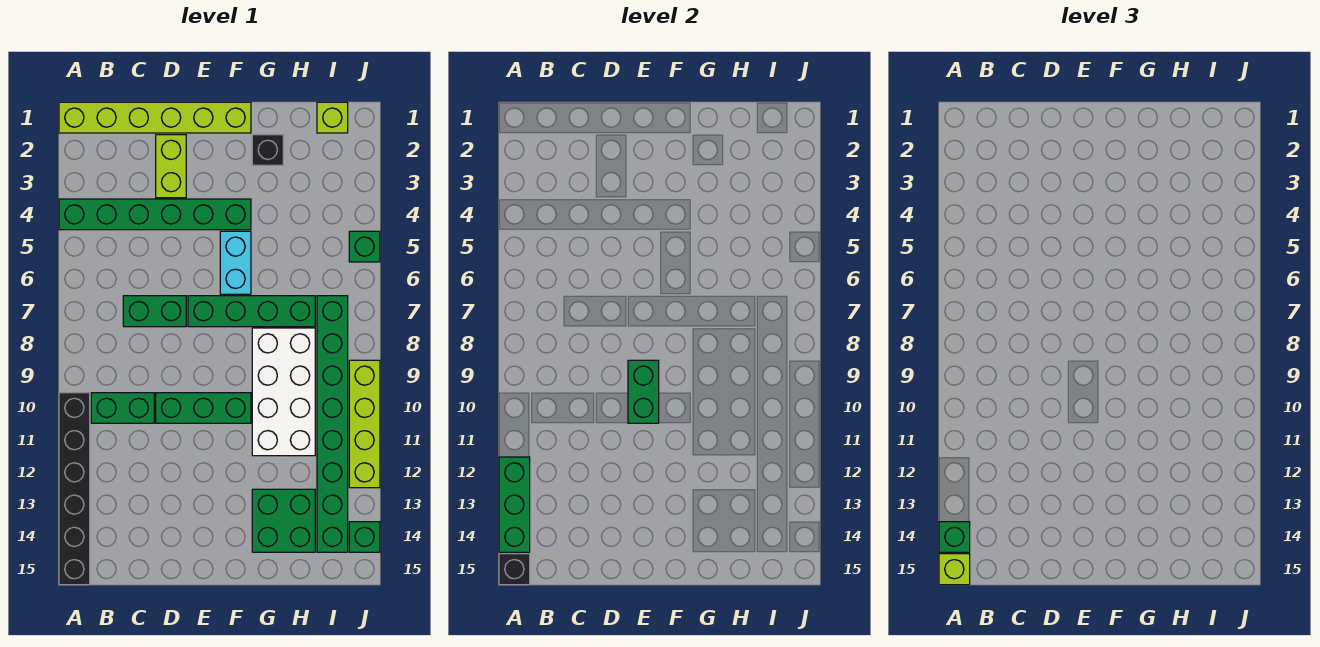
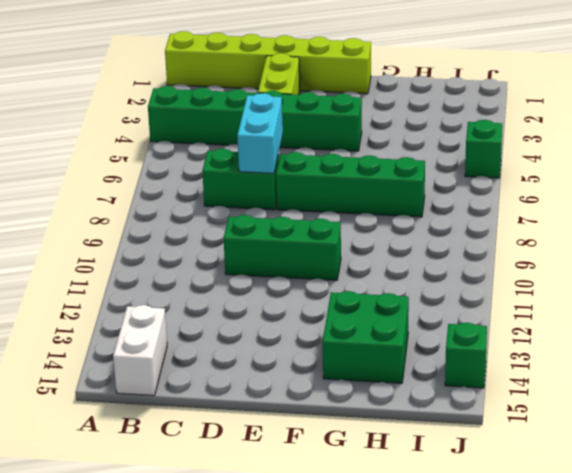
white 1x2 brick [113,305,167,396] -> none
cyan 1x2 brick [237,93,283,173] -> cyan 1x2 brick moved to [220,231,251,294]
none -> black 1x6 brick [59,393,90,585]
none -> green 1x2 brick [91,393,154,423]
none -> black 1x1 brick [252,135,283,165]

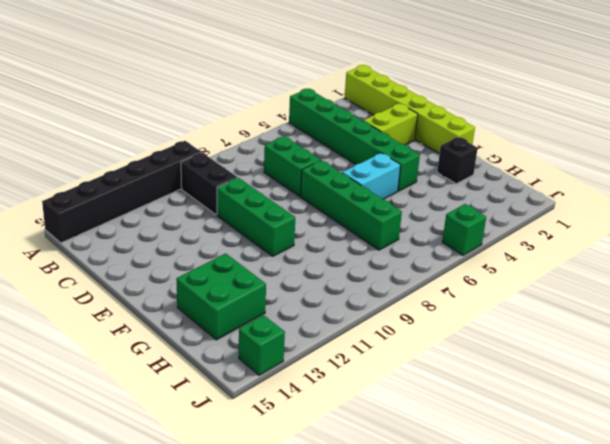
black 1x2 brick [181,153,238,215] -> green 1x2 brick [91,393,154,423]
none -> white 2x4 brick [252,328,315,456]
none -> lime 1x1 brick [317,102,348,133]
none -> green 1x8 brick [317,296,348,552]

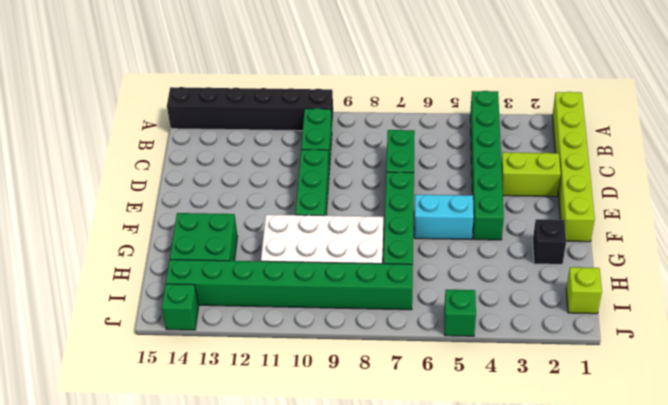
none -> lime 1x4 brick [349,360,380,488]
none -> green 1x3 brick [499,457,530,552]
none -> black 1x1 brick [499,554,530,585]

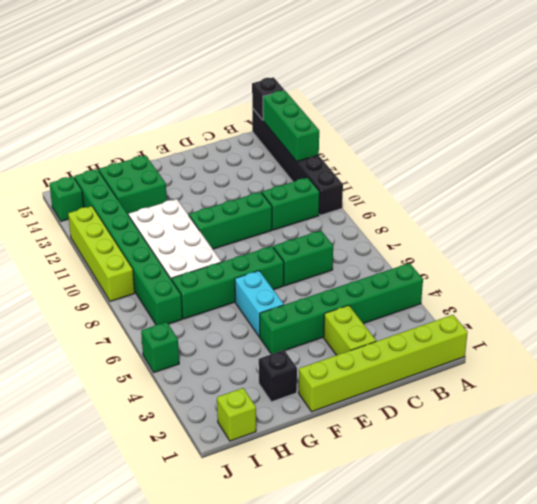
none -> green 1x2 brick [628,360,659,423]
none -> green 1x1 brick [939,522,970,552]
none -> lime 1x1 brick [939,554,970,585]

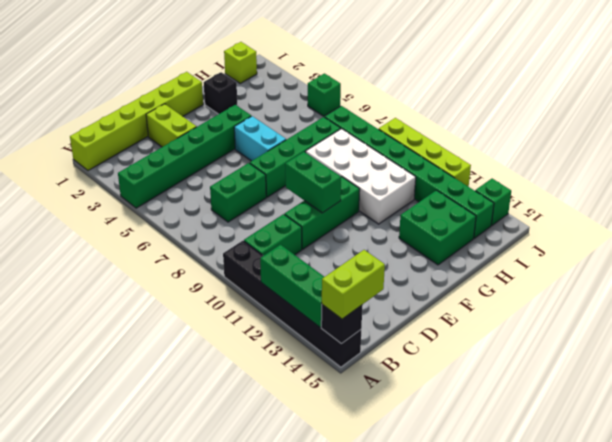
lime 1x2 brick [322,250,385,319] -> lime 1x1 brick [939,554,970,585]
none -> green 1x1 brick [939,522,970,552]

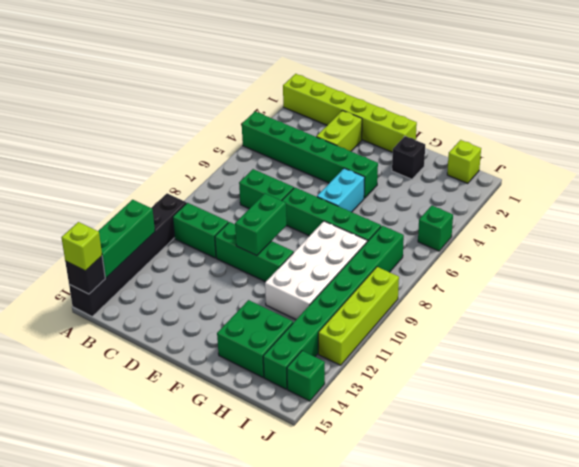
none -> green 1x1 brick [939,522,970,552]

